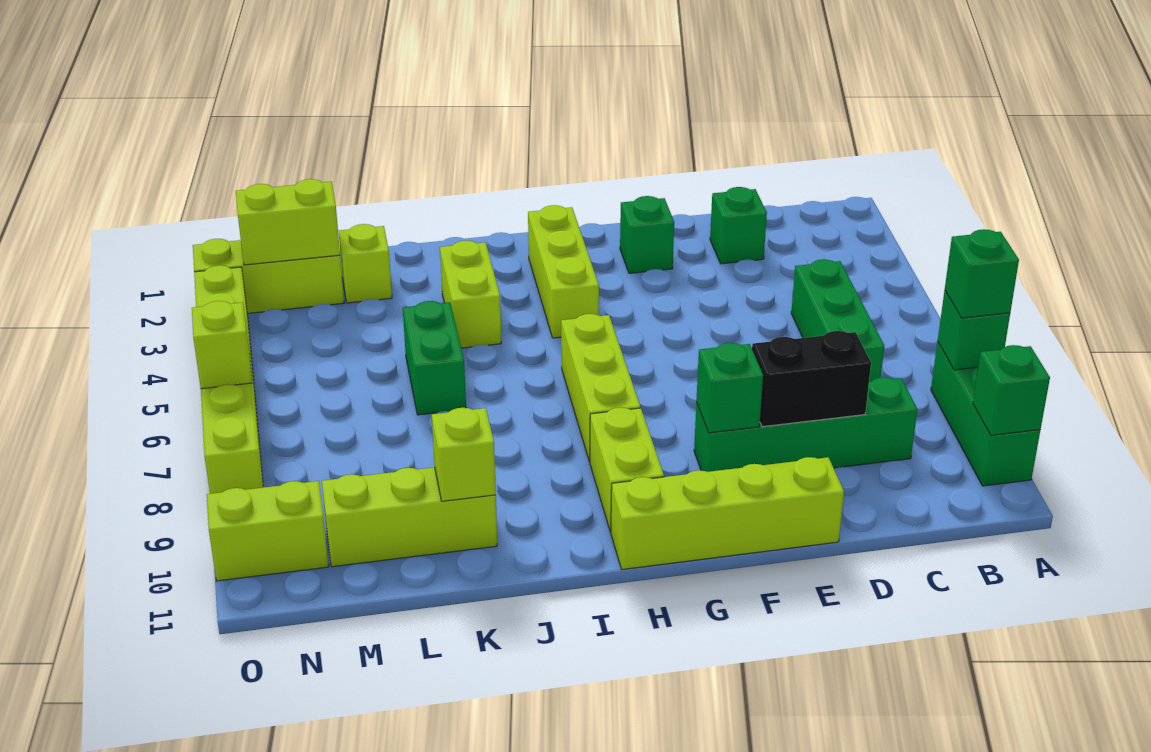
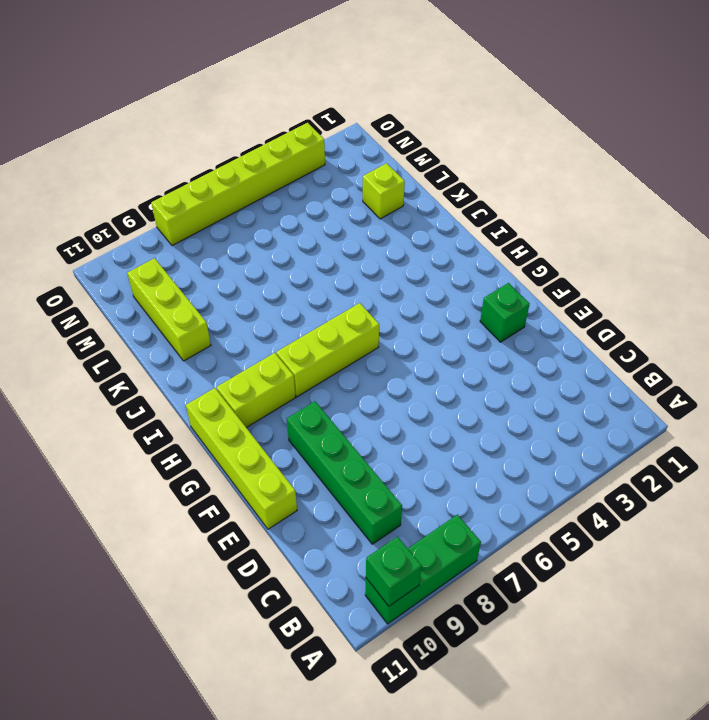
none -> green 1x3 brick [791,259,884,382]
none -> green 1x1 brick [710,187,767,264]
none -> lime 1x3 brick [528,205,599,338]

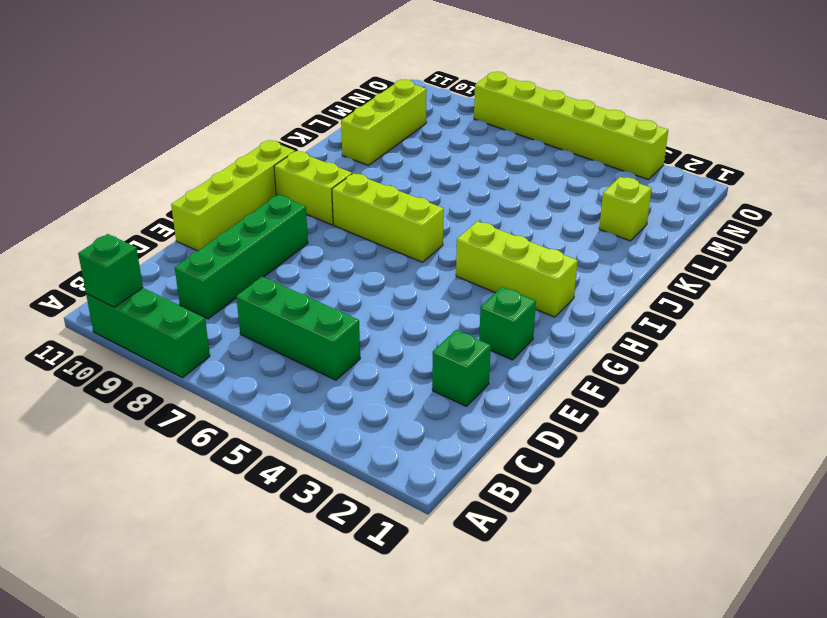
none -> lime 1x2 brick [440,241,501,348]
none -> green 1x2 brick [403,301,466,415]
none -> lime 1x3 brick [193,239,344,313]

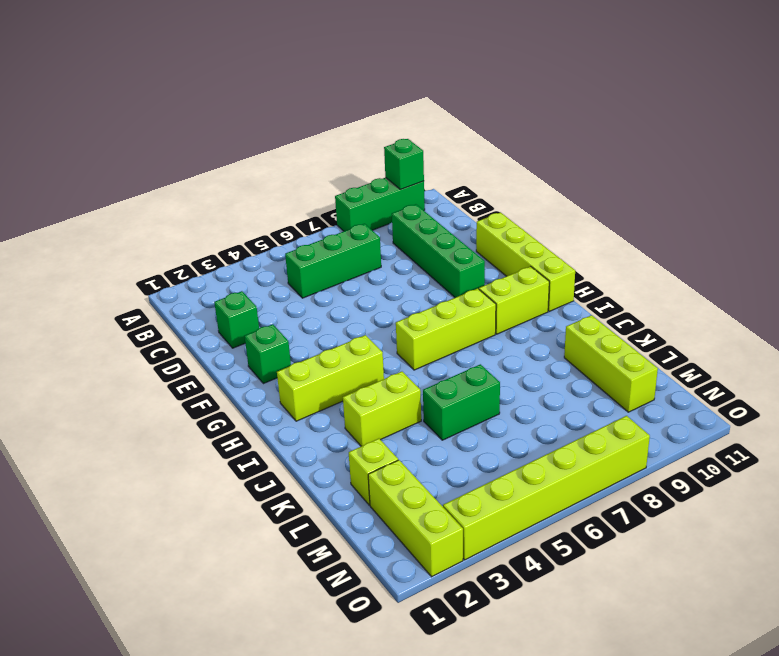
none -> lime 1x2 brick [207,481,328,581]
none -> green 1x1 brick [938,290,1010,370]
none -> black 1x2 brick [752,331,871,427]

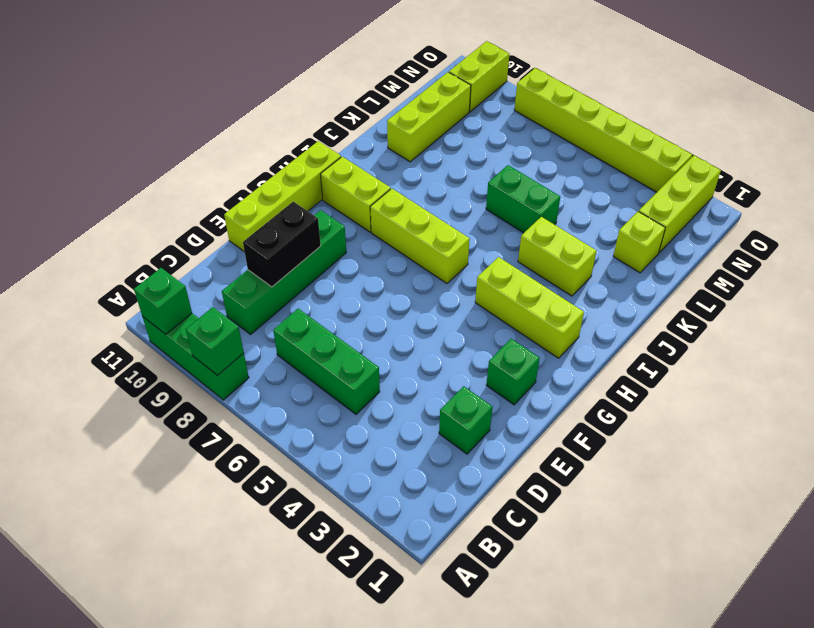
none -> green 1x1 brick [696,343,763,433]
none -> lime 1x1 brick [432,408,496,501]
none -> lime 1x2 brick [236,179,340,265]

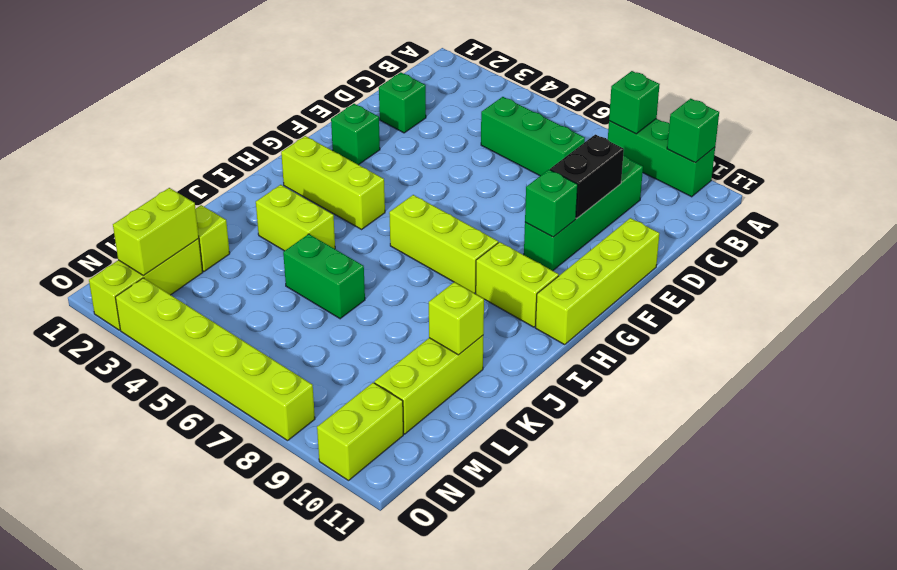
none -> lime 1x1 brick [192,301,252,389]
none -> green 1x1 brick [945,229,1019,318]

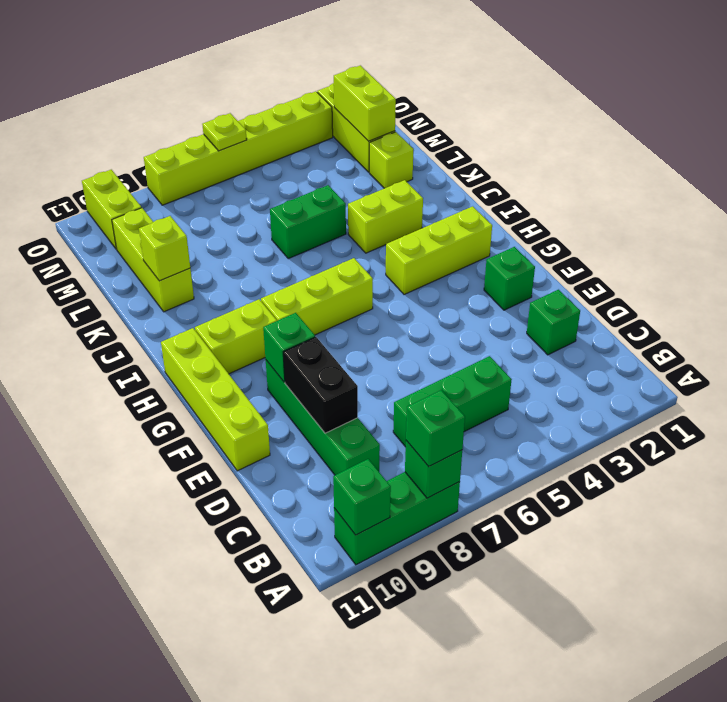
lime 1x1 plate [202,113,247,151] -> lime 1x1 brick [192,301,252,389]

